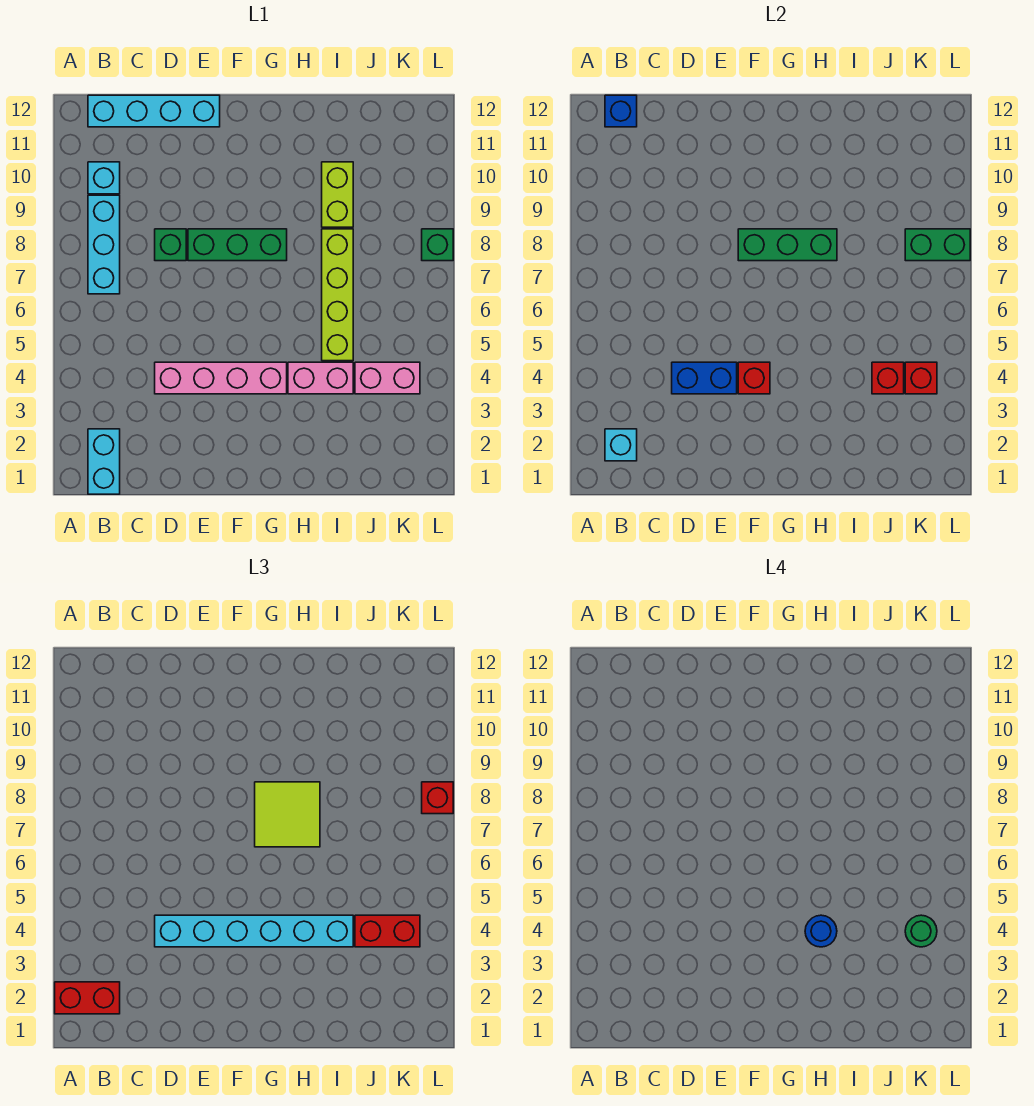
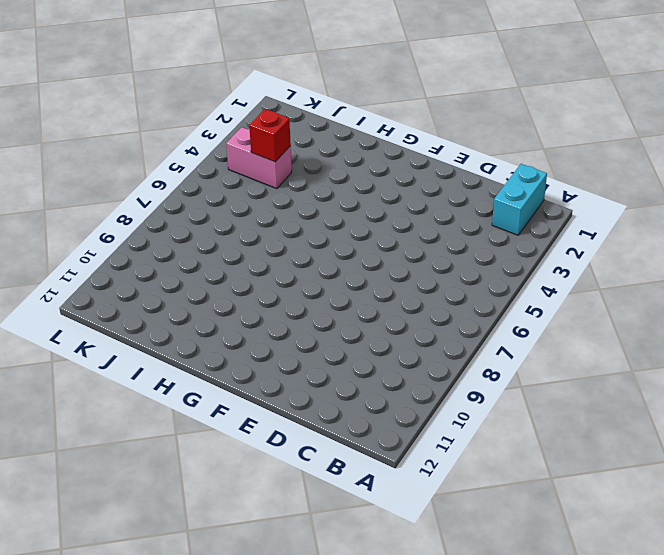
none -> cyan 1x3 brick [88,195,120,294]
none -> cyan 1x1 brick [88,162,120,194]
none -> cyan 1x4 brick [88,95,220,127]

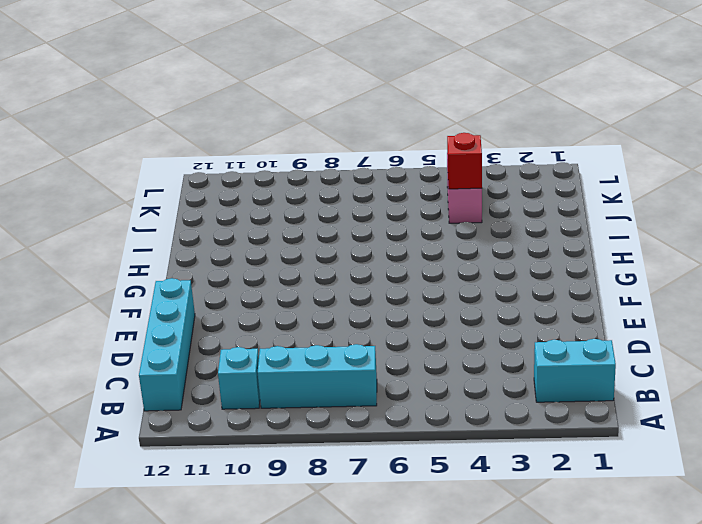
none -> pink 1x4 brick [155,362,287,394]
none -> green 1x1 brick [155,229,186,261]
none -> green 1x3 brick [188,229,287,261]

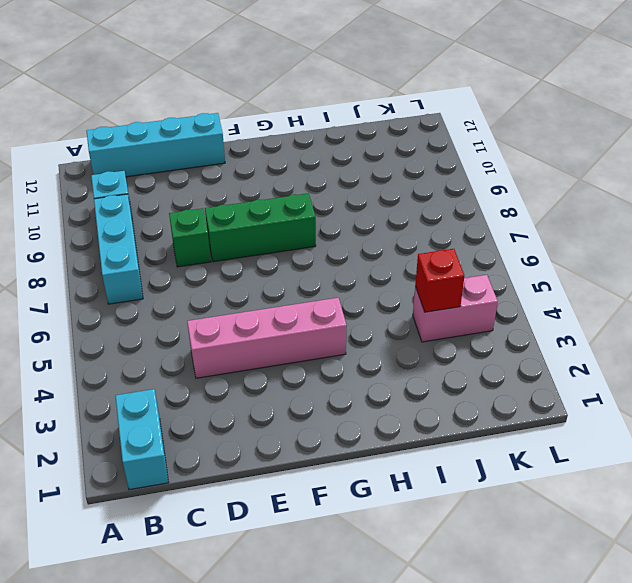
none -> pink 1x2 brick [288,362,353,394]
none -> lime 1x4 brick [322,229,353,361]
none -> lime 1x2 brick [322,162,353,227]

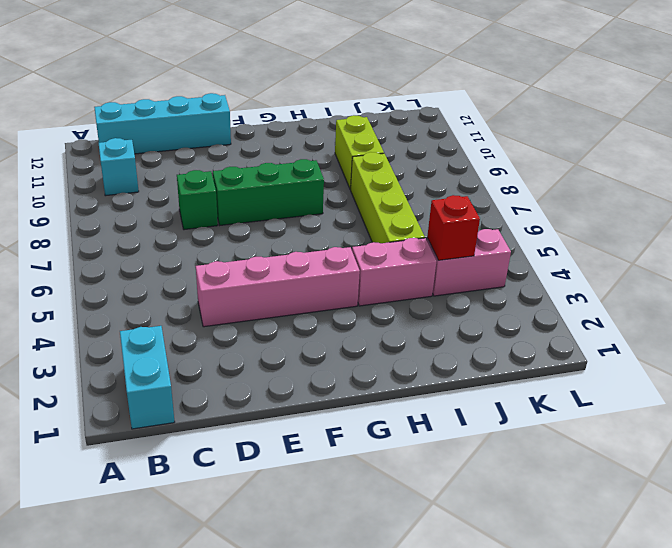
none -> cyan 1x3 brick [88,195,120,294]
none -> green 1x1 brick [422,229,453,261]
none -> cyan 1x1 brick [605,429,637,461]

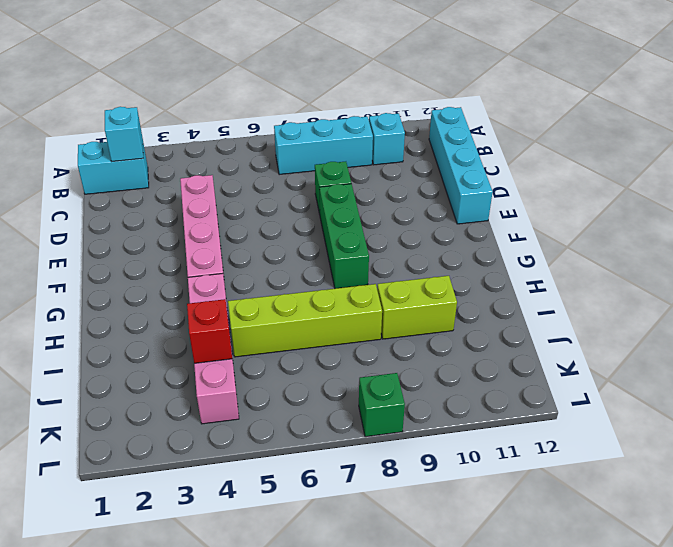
none -> blue 1x1 brick [605,95,637,127]
none -> blue 1x2 brick [672,362,737,394]
none -> red 1x1 brick [738,362,770,394]

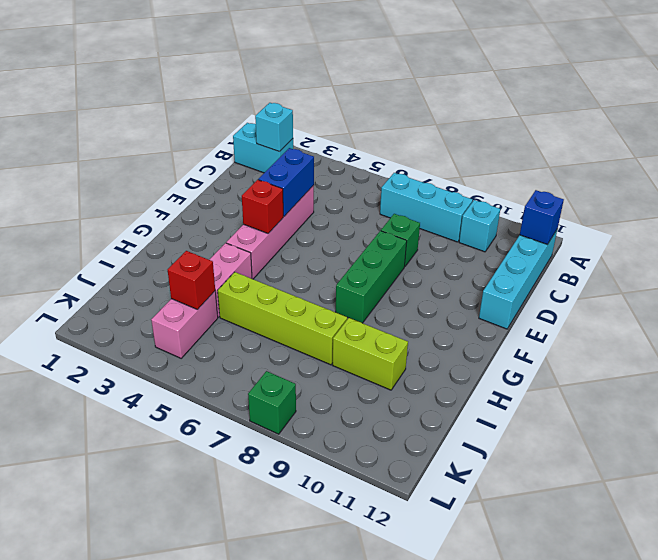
none -> green 1x3 brick [738,229,837,261]
none -> red 1x1 brick [905,362,937,394]
none -> green 1x2 brick [905,229,970,261]

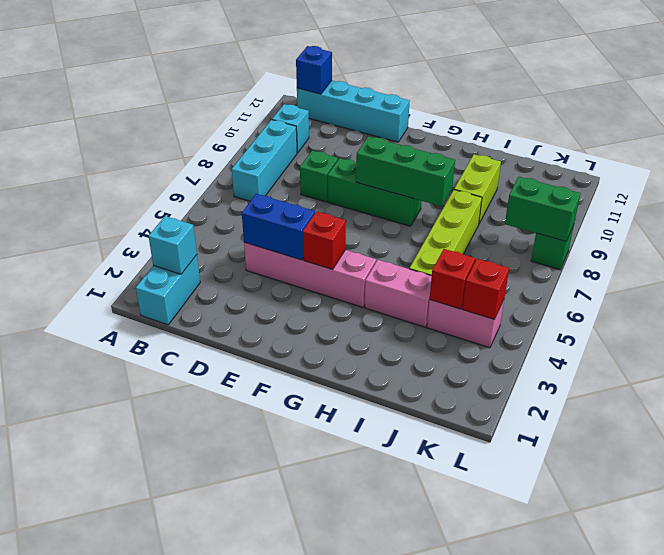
none -> red 1x2 brick [55,982,120,1014]
none -> cyan 1x6 brick [155,915,353,947]
none -> lime 2x2 tile [255,782,320,847]

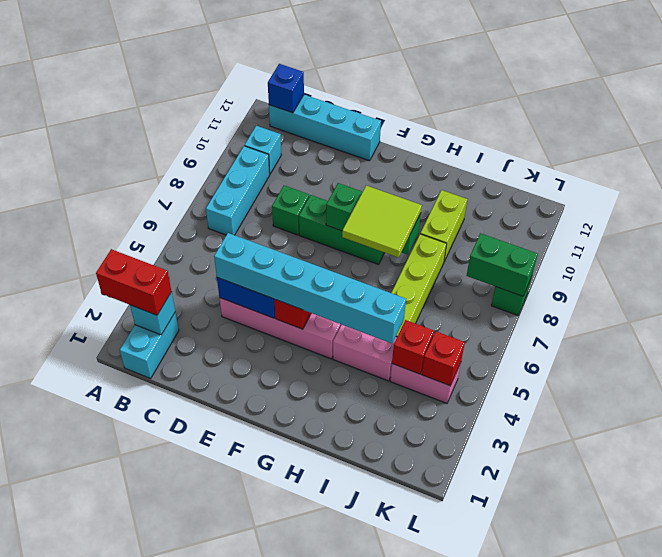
none -> red 1x2 brick [355,915,420,947]
none -> red 1x1 brick [422,782,453,814]
none -> blue 1x1 round brick [805,915,837,947]

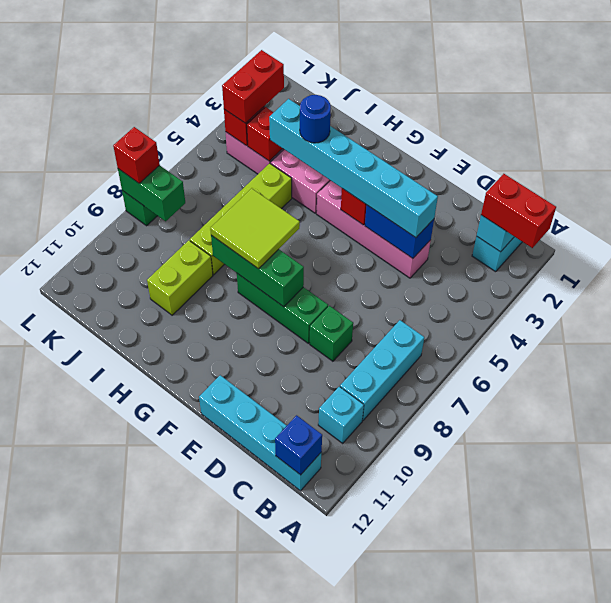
red 1x2 brick [222,50,284,123] -> red 1x2 brick turned to [355,915,420,947]
none -> green 1x1 round brick [905,915,937,947]

